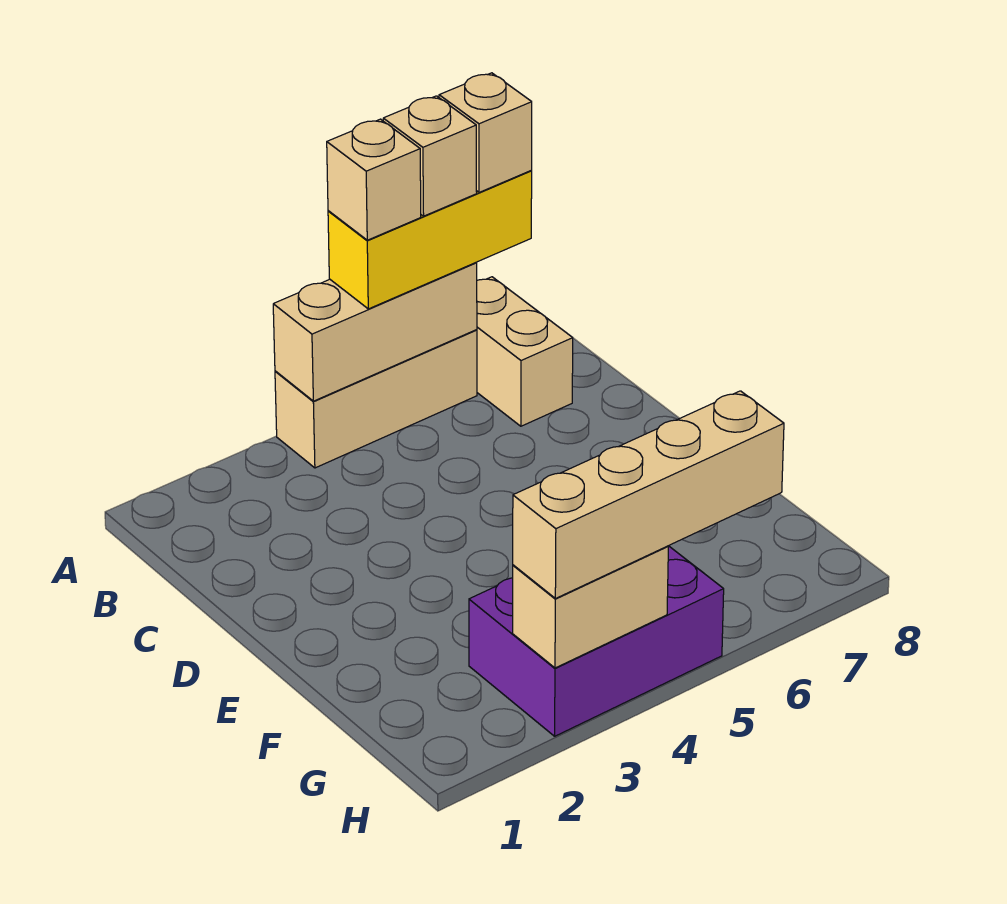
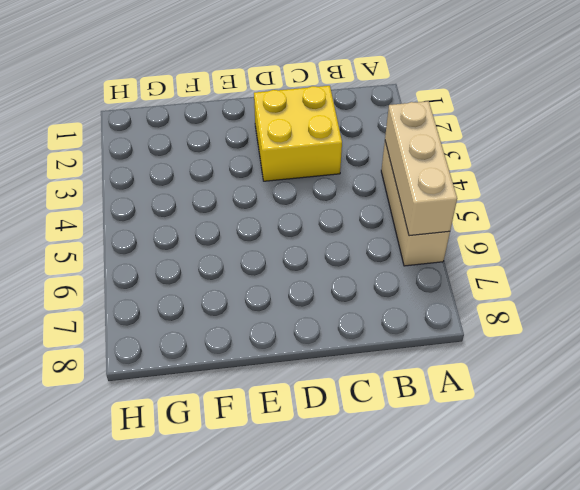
yellow 2x2 brick [254,86,342,181] -> none
none -> tan 1x2 brick [477,277,573,426]
none -> purple 2x3 brick [469,546,724,736]

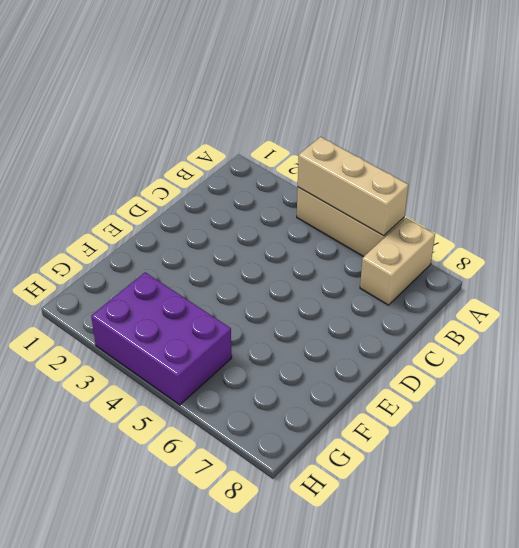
none -> tan 1x2 brick [513,546,668,668]
none -> yellow 1x3 brick [328,171,532,309]

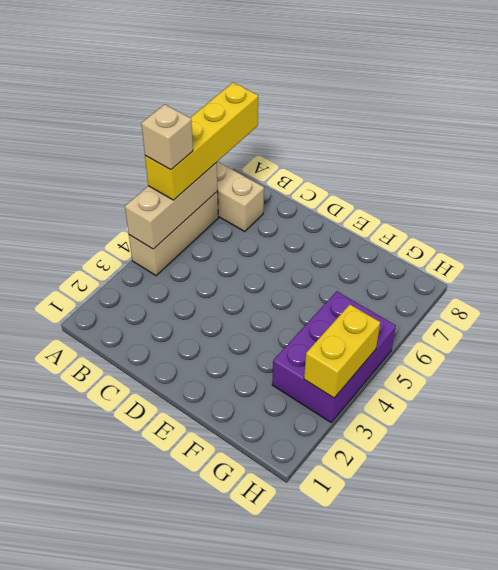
yellow 1x4 brick [145,83,258,200] -> yellow 1x3 brick [328,171,532,309]
yellow 1x2 brick [304,305,380,398] -> tan 1x2 brick [513,546,668,668]
none -> tan 1x4 brick [513,391,784,599]
none -> tan 1x1 brick [383,96,477,216]

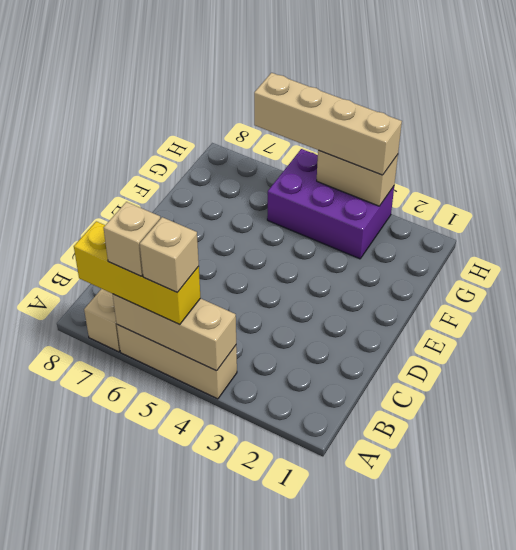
none -> tan 1x1 brick [439,73,532,192]

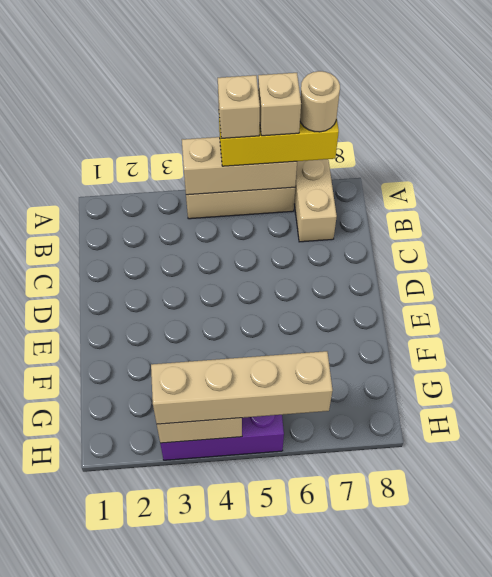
tan 1x1 round brick [300,71,340,132] -> tan 1x1 brick [439,73,532,192]

